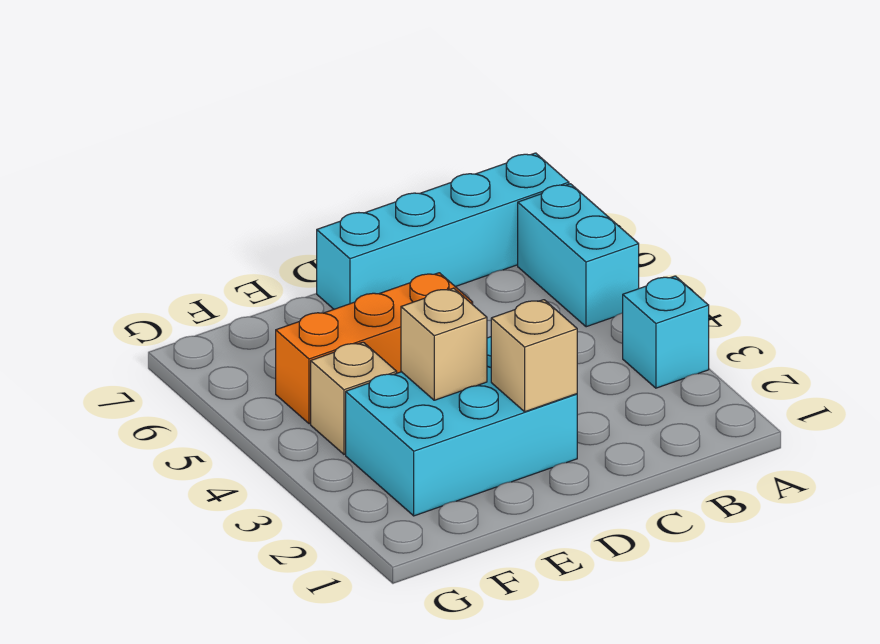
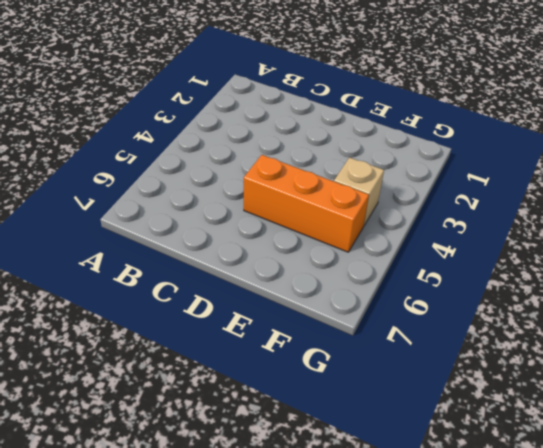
none -> cyan 1x1 brick [623,276,709,388]
none -> cyan 1x2 brick [518,184,639,327]

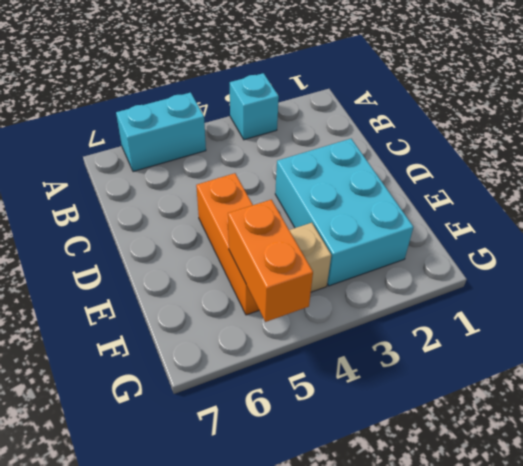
orange 1x2 brick [228,200,313,322] -> none
none -> cyan 1x4 brick [317,153,569,309]
none -> tan 1x1 brick [491,300,577,412]

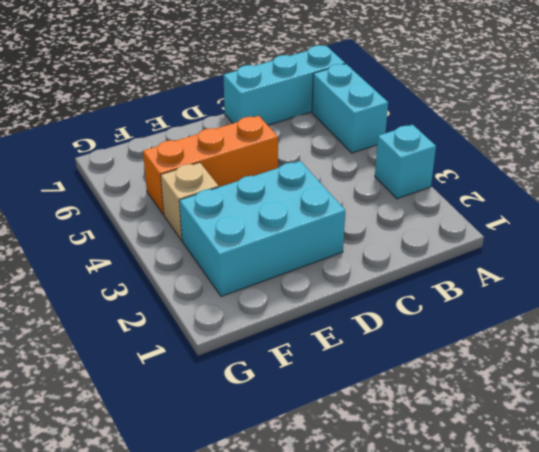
cyan 1x3 brick [223,45,345,125] -> cyan 1x4 brick [317,153,569,309]
none -> tan 1x1 brick [491,300,577,412]
none -> tan 1x1 brick [401,288,487,400]

